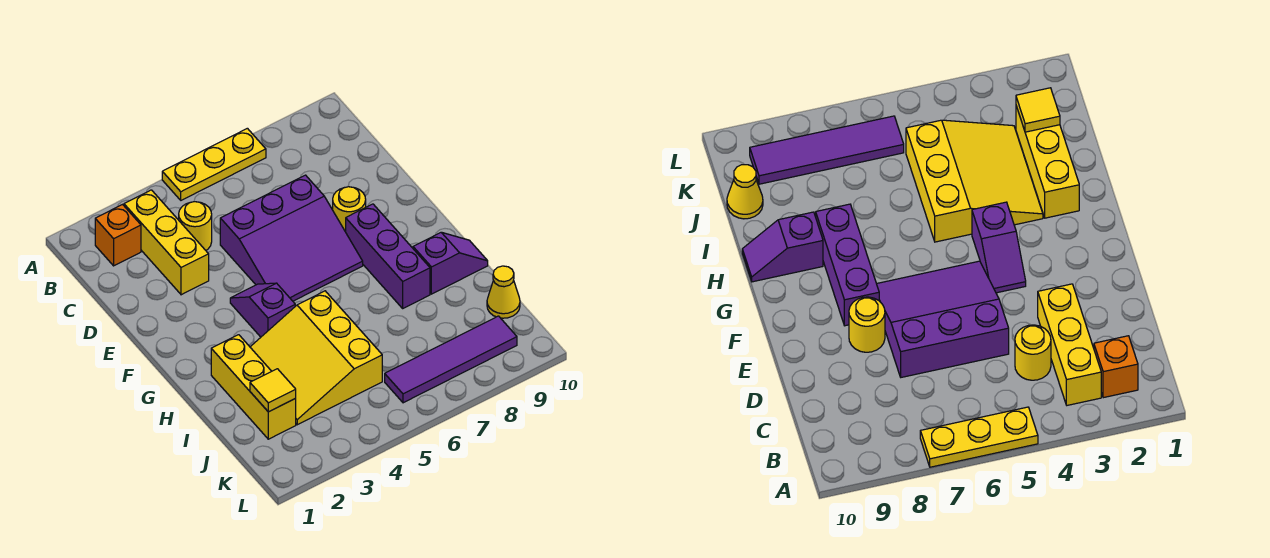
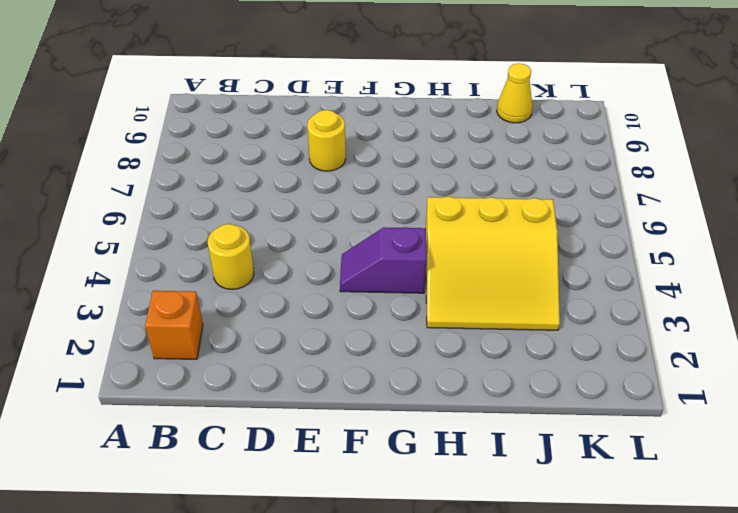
none -> yellow 1x3 plate [162,128,266,200]
none -> yellow 1x3 brick [124,190,209,295]
none -> purple 3x3 slope [220,175,363,301]

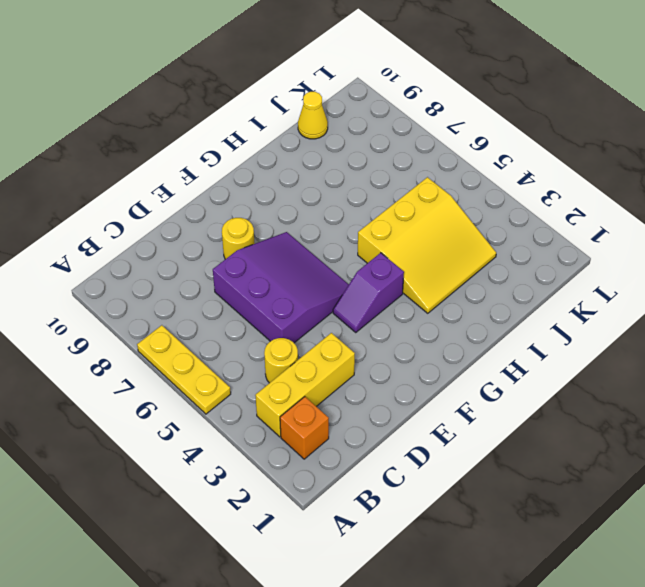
none -> purple 1x3 brick [346,204,430,308]
none -> yellow 1x3 brick [211,335,296,439]
none -> purple 1x2 slope [413,232,488,294]

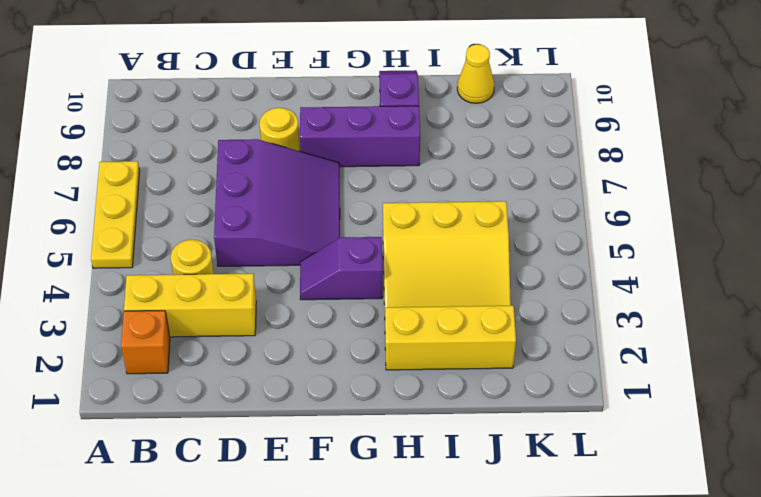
none -> purple 1x4 tile [385,316,517,403]
none -> yellow 1x1 tile [250,369,296,412]

